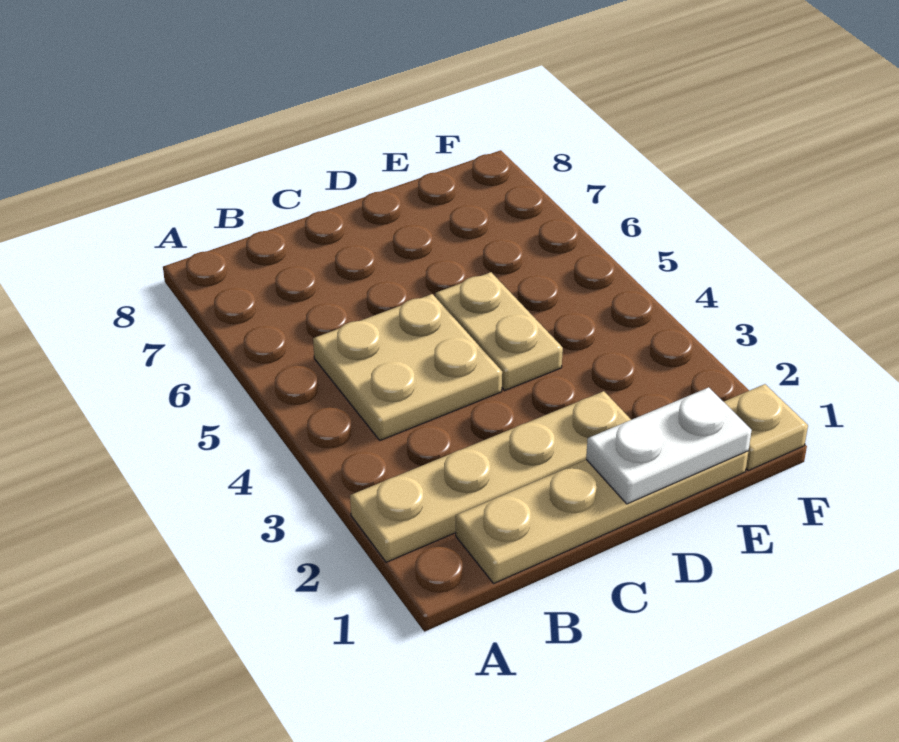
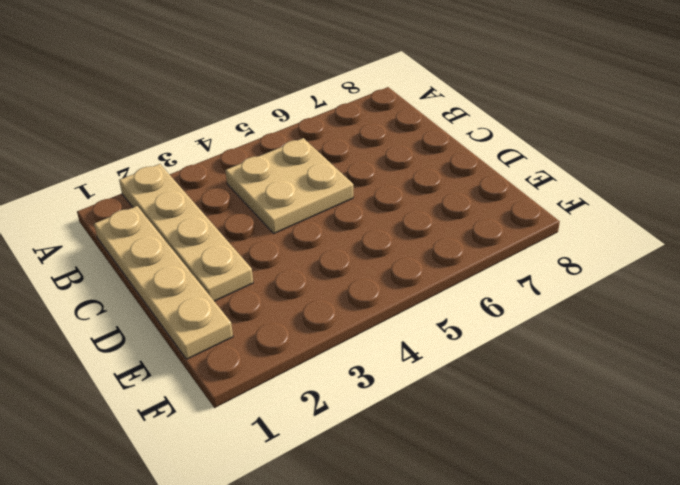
none -> tan 1x2 plate [435,272,563,390]
none -> tan 1x1 plate [724,384,808,470]

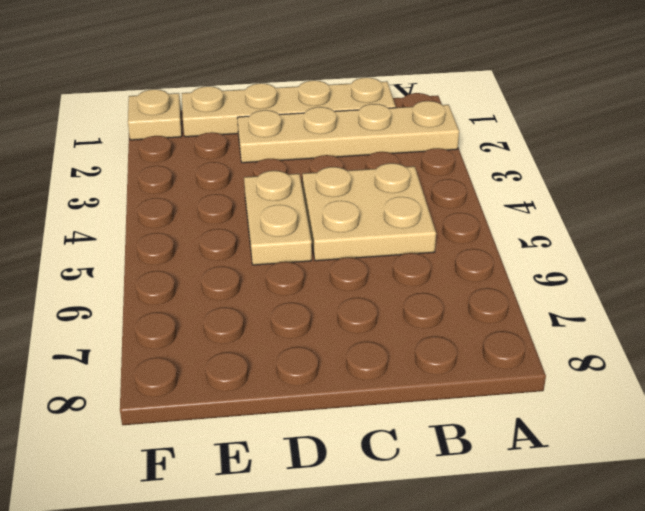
none -> white 1x2 plate [586,387,752,504]

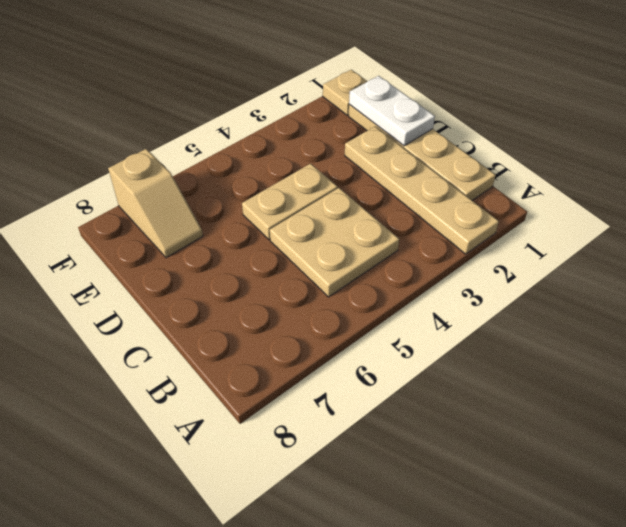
tan 1x2 slope [108,149,203,258] -> none

